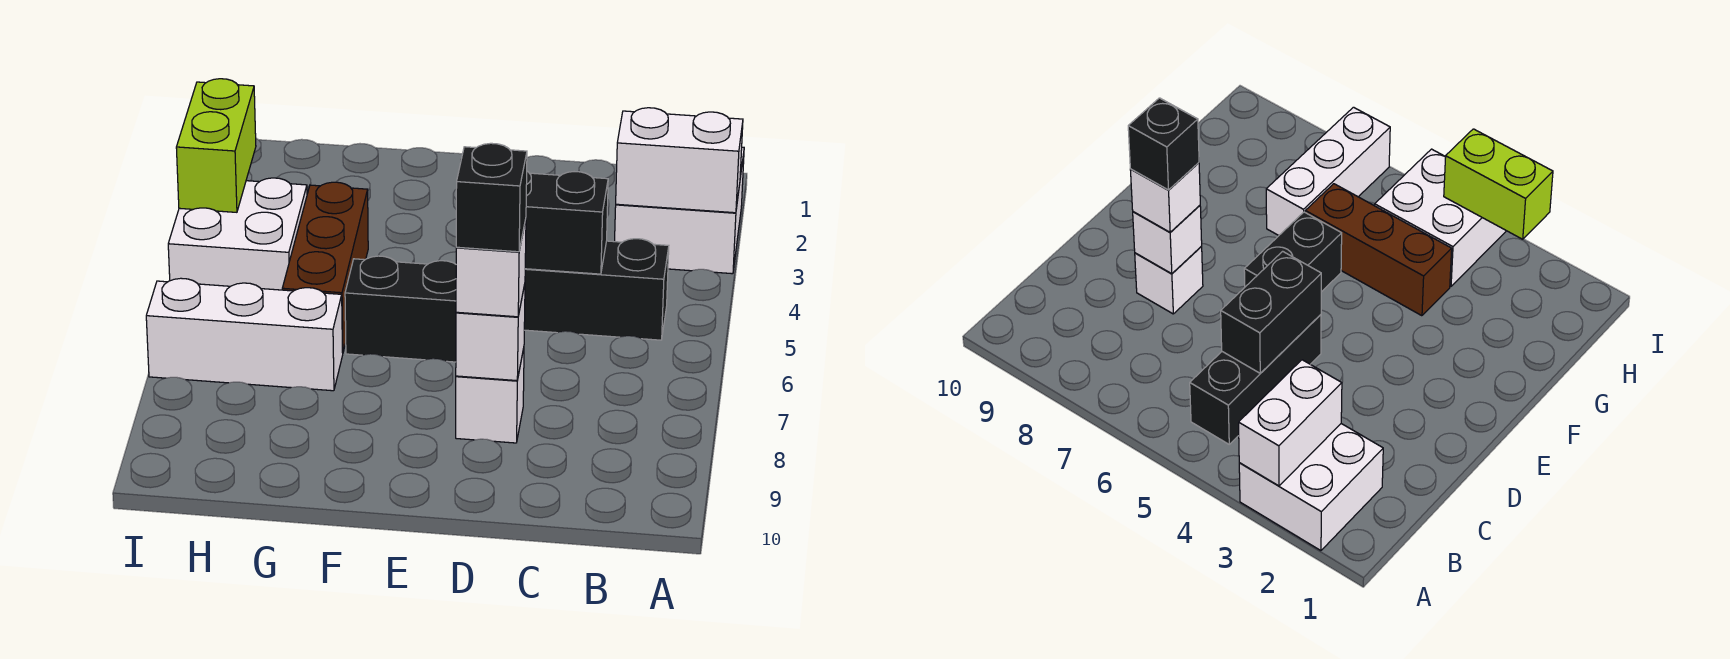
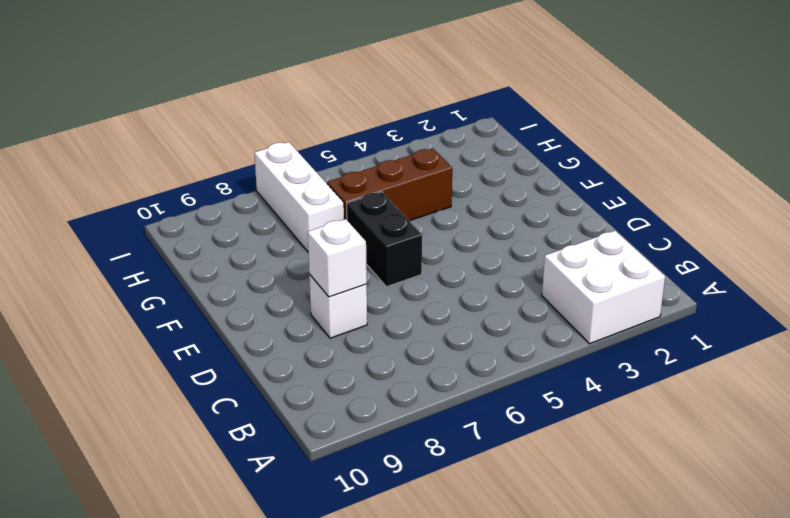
none -> black 1x3 brick [524,239,669,340]
none -> white 2x2 brick [168,178,307,290]
none -> white 1x2 brick [616,108,743,213]

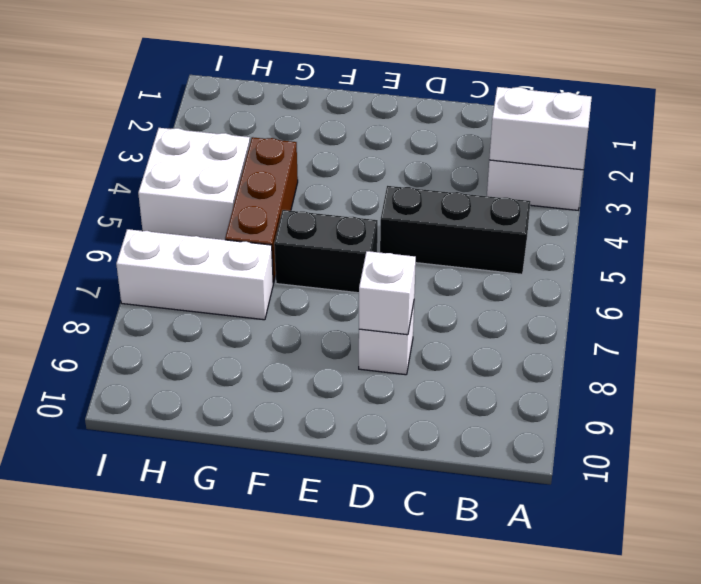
none -> black 1x2 brick [525,171,608,274]
none -> lime 1x2 brick [176,79,256,212]
none -> white 1x1 brick [456,219,526,317]

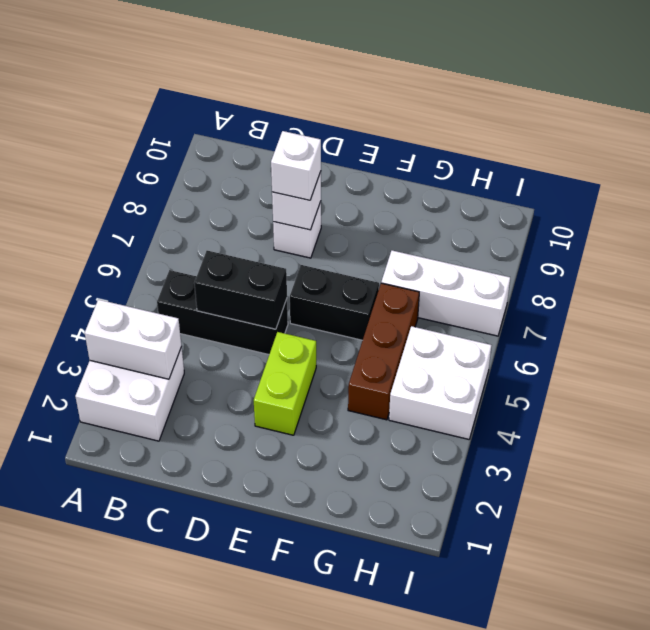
lime 1x2 brick [254,332,316,435] -> lime 1x2 brick moved to [176,79,256,212]
none -> black 1x1 brick [456,143,527,252]

